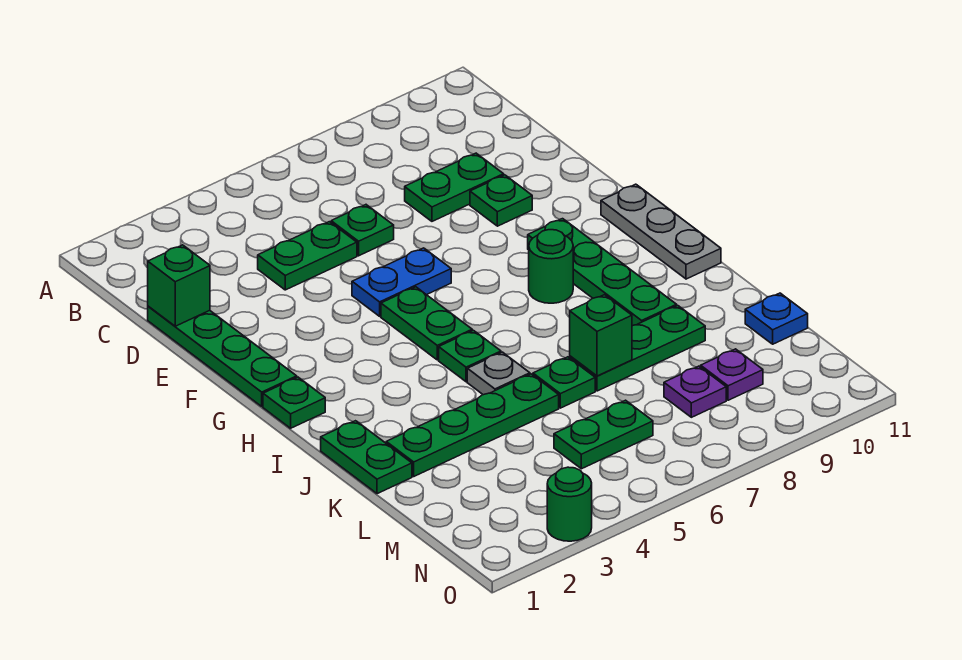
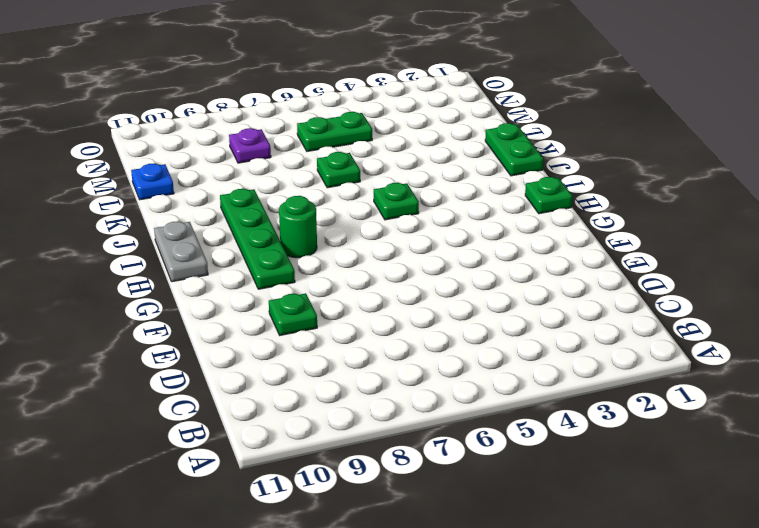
grey 1x2 plate [154,221,208,282] -> grey 1x3 plate [601,184,721,279]
none -> green 1x4 plate [148,306,297,406]
none -> green 1x2 plate [258,222,357,290]
none -> green 1x1 plate [331,205,394,256]

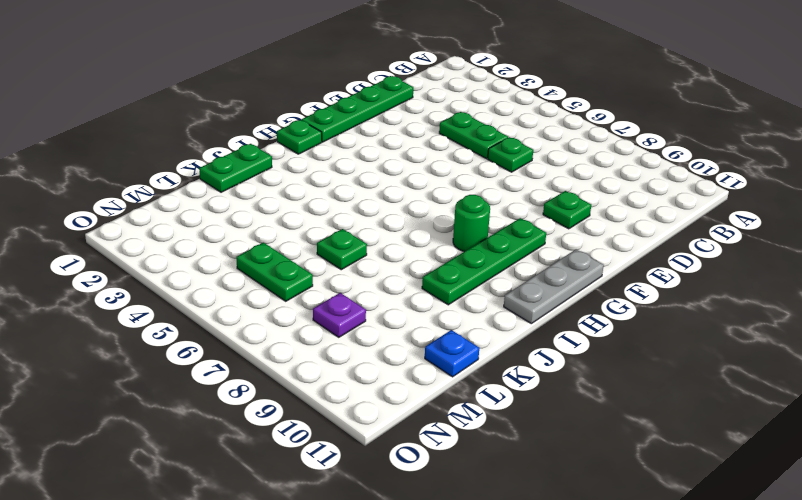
none -> green 1x2 plate [405,153,504,221]
none -> blue 1x2 plate [352,248,451,316]
none -> green 1x2 plate [381,287,472,360]

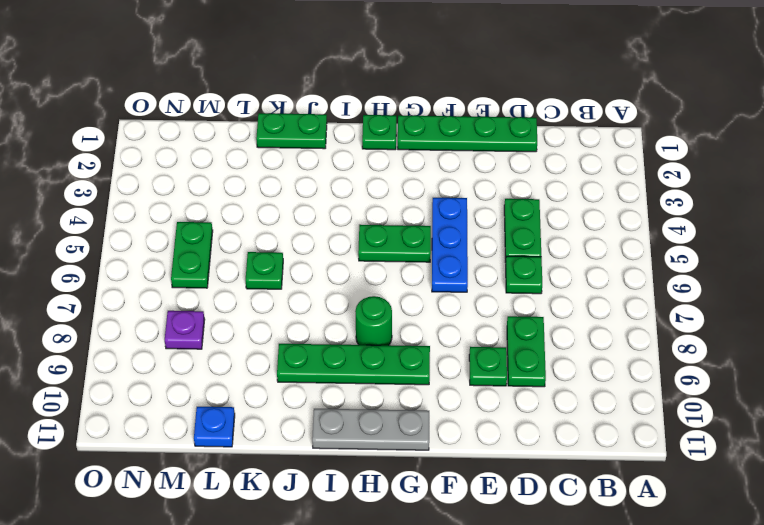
blue 1x3 plate [432,198,468,292] -> blue 1x2 plate [352,248,451,316]
none -> green 1x1 plate [439,330,501,382]
none -> grey 1x1 plate [467,352,530,395]
none -> green 1x4 plate [386,374,559,476]

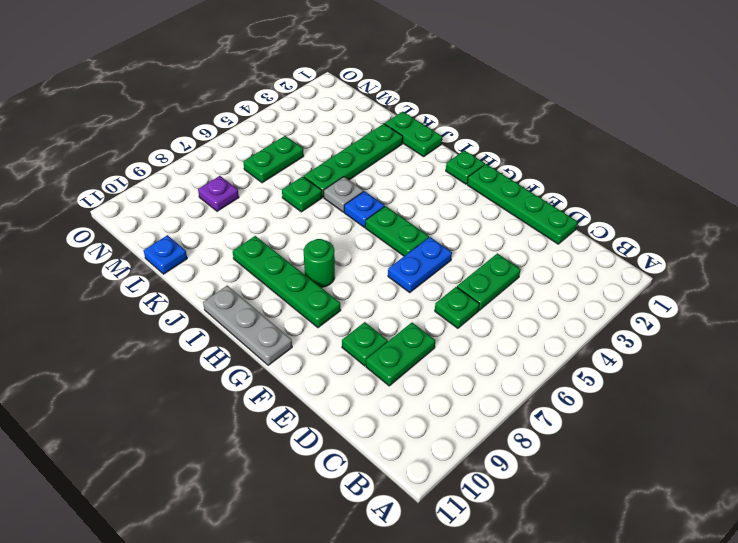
blue 1x1 plate [344,191,385,227] -> green 1x1 plate [439,330,501,382]
none -> green 1x3 plate [570,306,705,391]
none -> purple 1x1 plate [701,349,763,400]
none -> green 1x1 round brick [547,467,592,541]

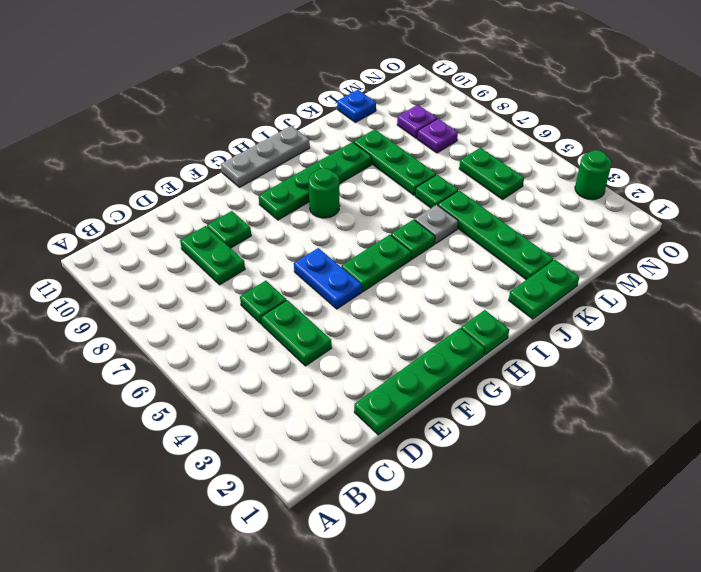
none -> green 1x1 brick [148,245,210,326]
none -> green 1x1 brick [570,295,632,376]

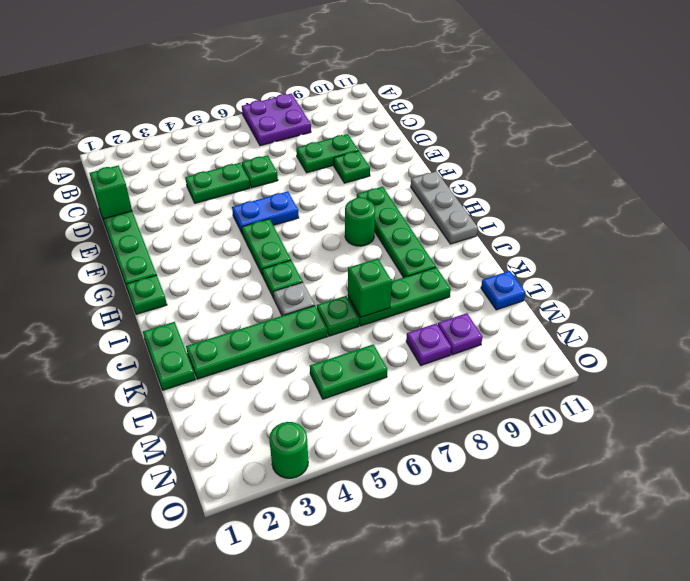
purple 2x2 plate [242,94,311,146] -> none

